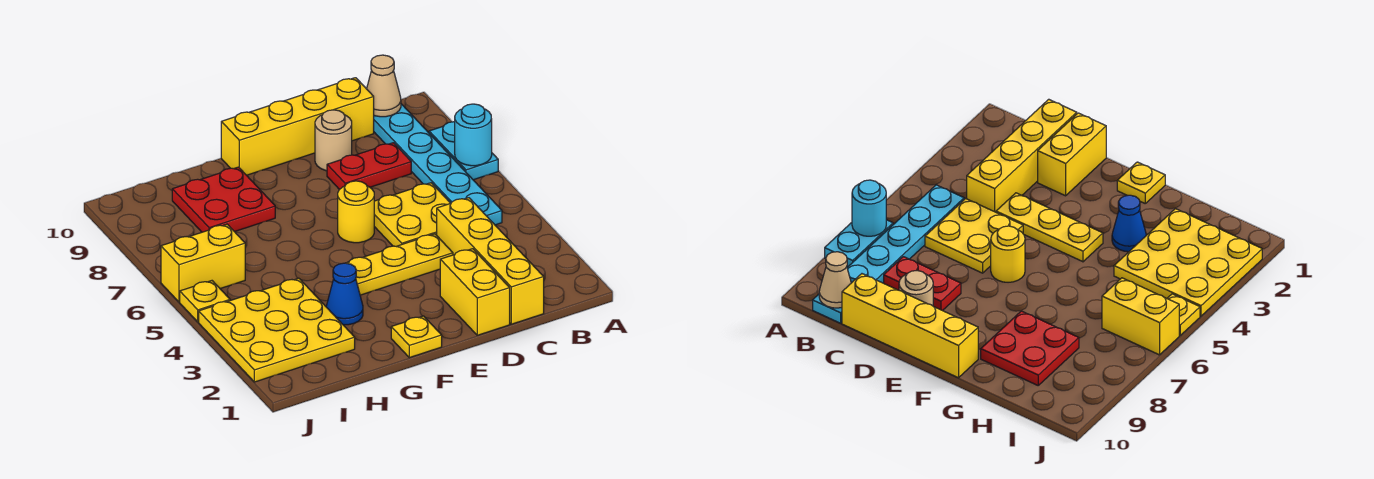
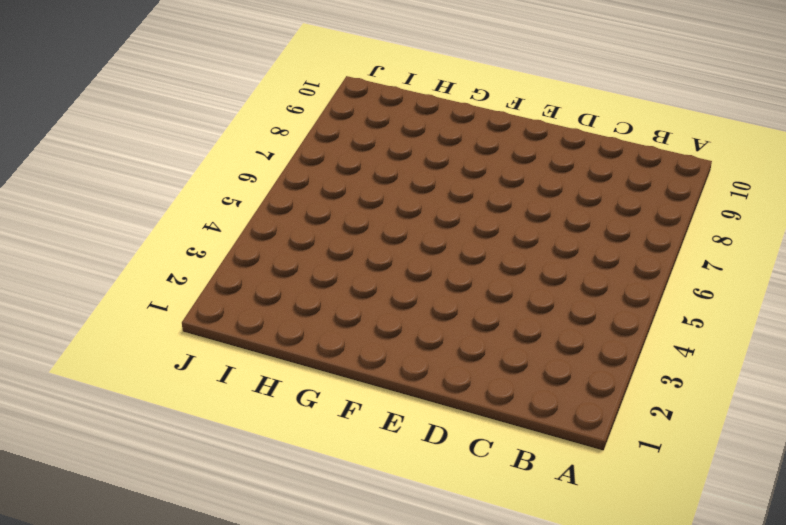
none -> cyan 1x2 plate [429,122,498,180]
none -> cyan 1x6 plate [374,104,502,225]
none -> yellow 1x4 brick [437,198,544,324]

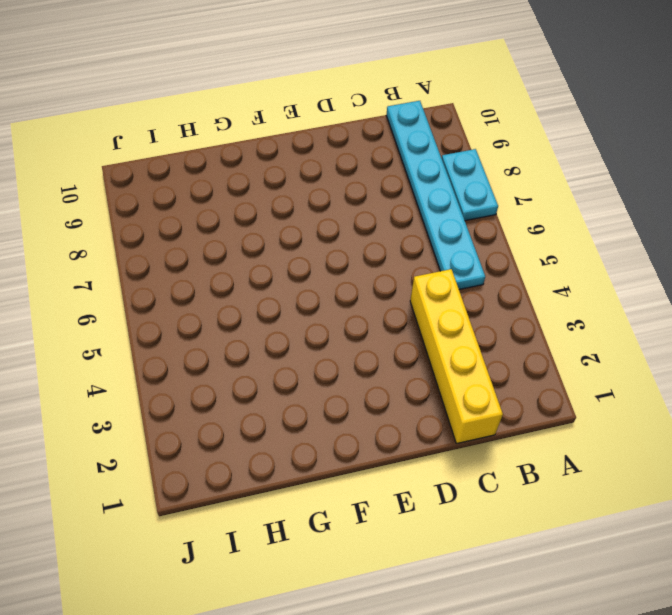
none -> yellow 2x2 plate [374,183,450,246]
none -> red 1x2 plate [327,143,411,190]
none -> yellow 1x4 brick [221,78,374,175]

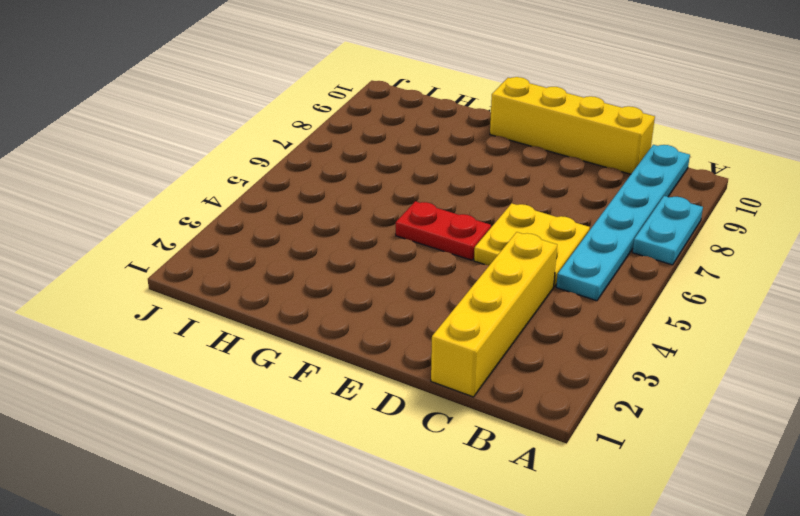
red 1x2 plate [396,201,491,260] -> red 1x2 plate moved to [327,143,411,190]
none -> yellow 1x2 brick [440,249,510,335]
none -> yellow 1x3 plate [347,234,453,295]
none -> tan 1x1 round brick [315,110,352,171]

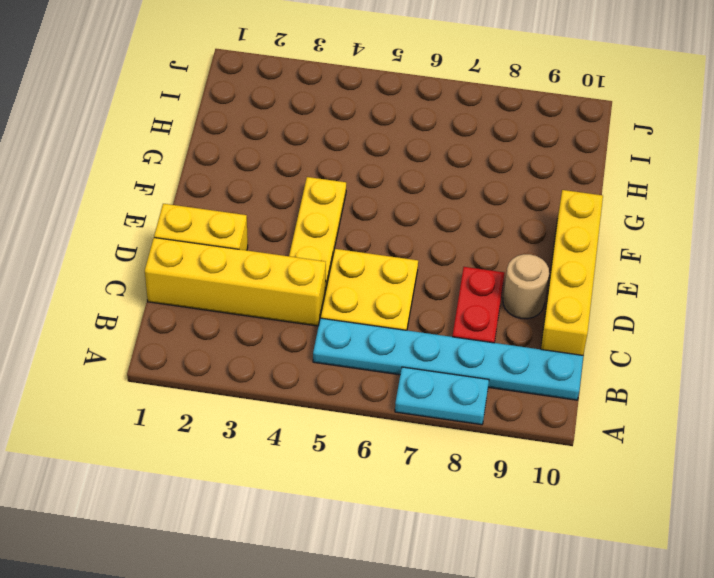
none -> yellow 1x1 round brick [338,181,374,243]
none -> yellow 1x1 plate [391,316,442,358]
none -> blue 1x1 cone [326,263,363,325]

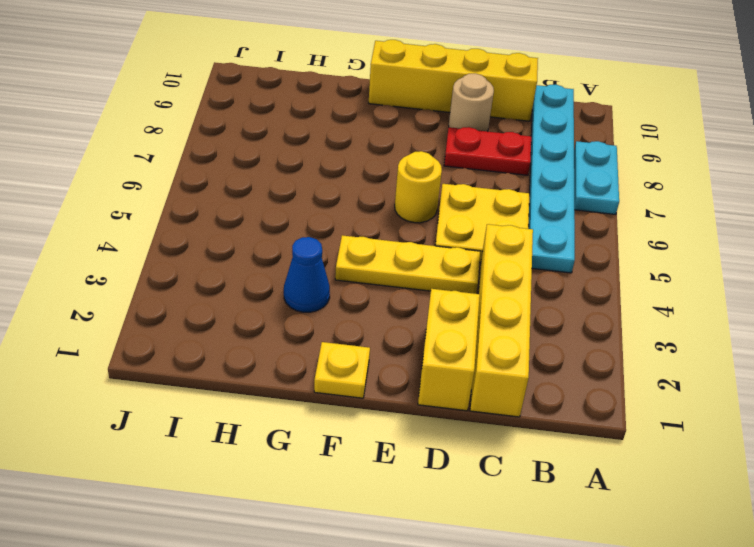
none -> red 2x2 plate [172,167,275,232]
none -> yellow 3x3 plate [199,278,355,382]
none -> yellow 1x2 brick [161,224,245,302]

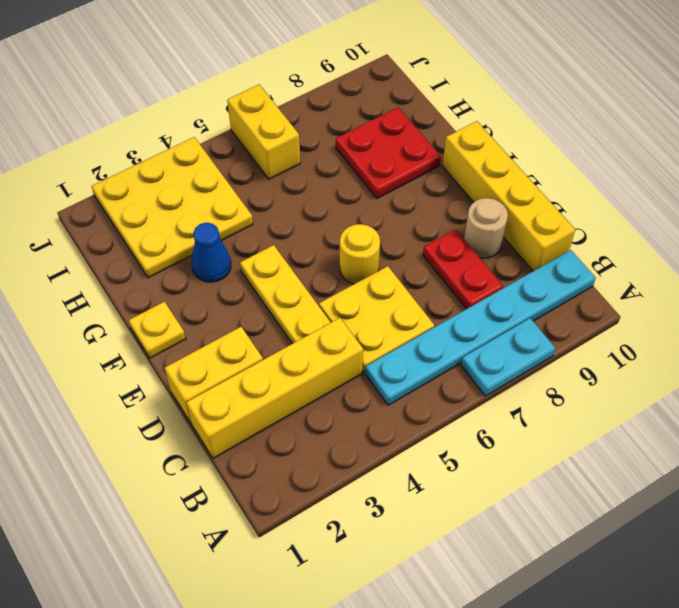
none -> yellow 1x1 plate [180,281,230,322]
none -> cyan 1x1 round brick [455,104,492,166]
none -> tan 1x1 cone [367,55,401,117]

